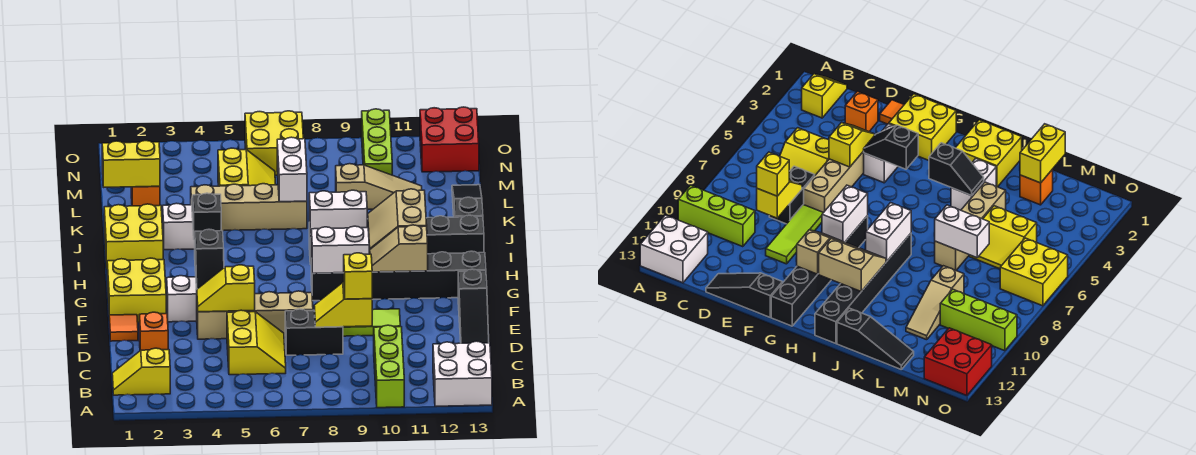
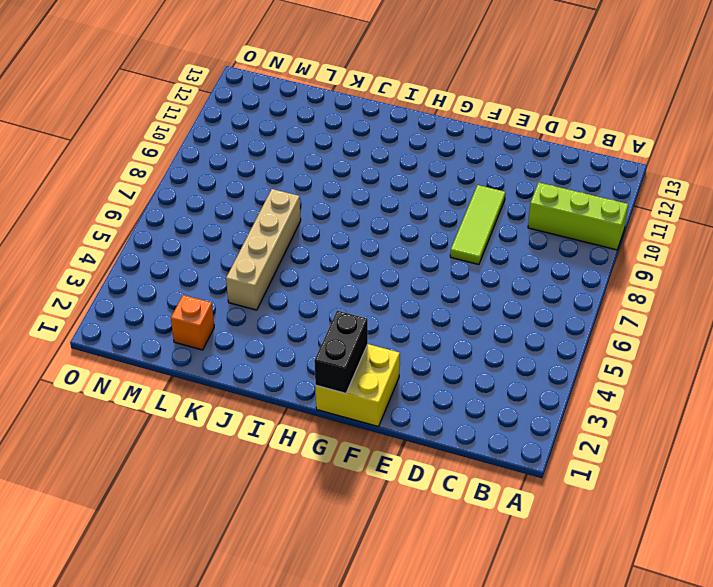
black 1x2 brick [314,311,368,393] -> black 1x2 brick moved to [285,309,343,355]
none -> white 2x2 brick [433,341,492,406]
none -> yellow 1x2 slope [112,348,170,395]
none -> yellow 2x2 slope [227,310,286,375]
none -> orange 1x1 brick [139,312,168,351]

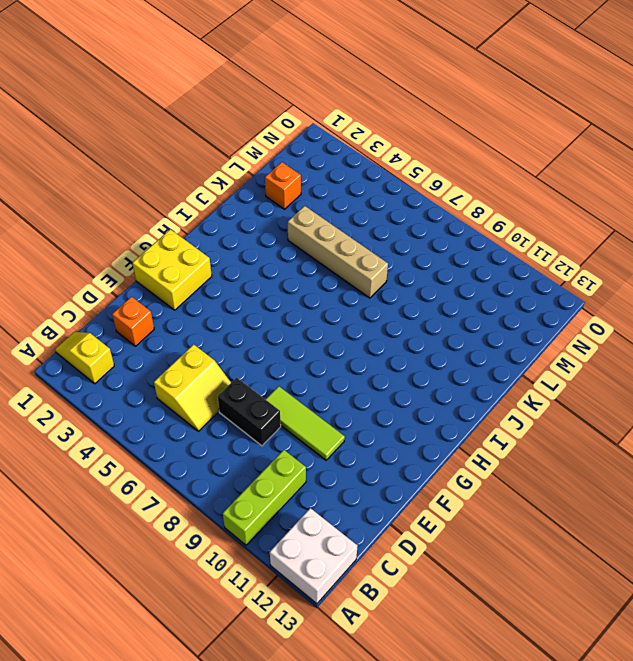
none -> black 1x3 slope [458,269,489,343]
none -> orange 1x1 tile [109,315,138,341]
none -> tan 1x4 brick [197,291,313,339]
none -> white 1x2 brick [167,276,197,322]

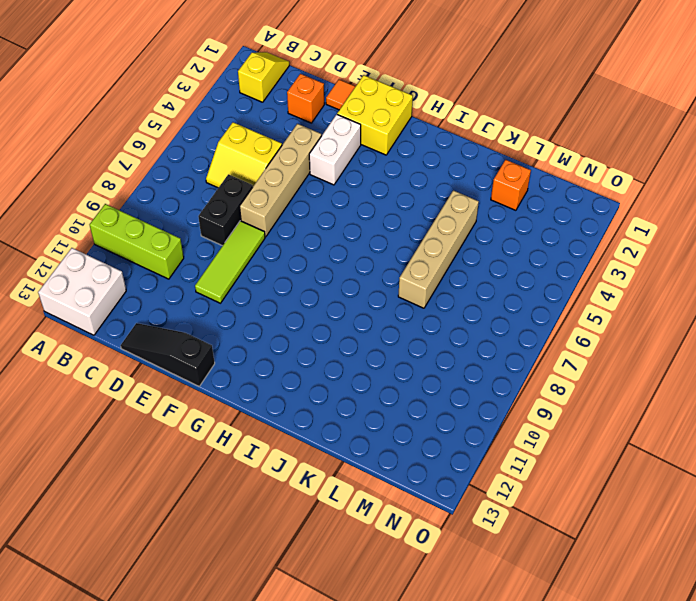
none -> black 1x6 brick [311,251,486,301]
none -> yellow 2x2 brick [104,204,163,269]
none -> black 1x6 brick [309,215,484,264]
none -> white 1x2 brick [163,203,195,250]

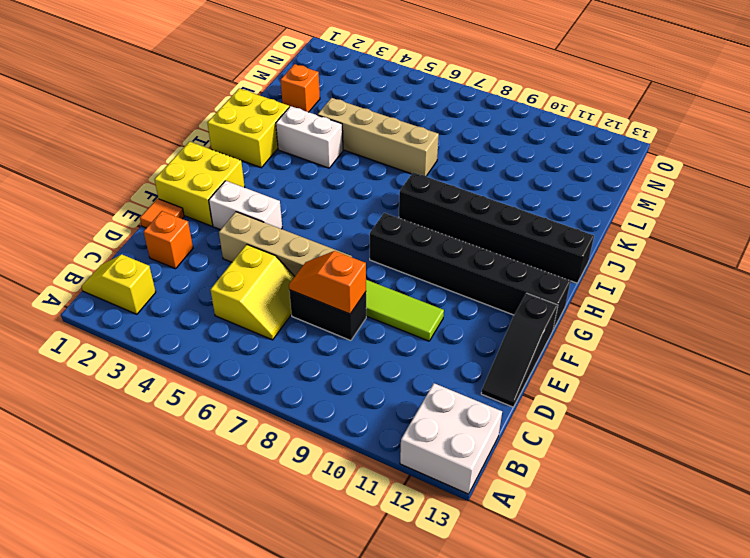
orange 1x2 slope [289,251,366,314] -> yellow 1x2 slope [314,282,372,327]
none -> lime 1x3 brick [374,325,404,408]
none -> black 1x3 slope [452,185,483,217]
none -> yellow 2x2 slope [218,148,276,186]
none -> tan 1x3 slope [336,164,422,209]

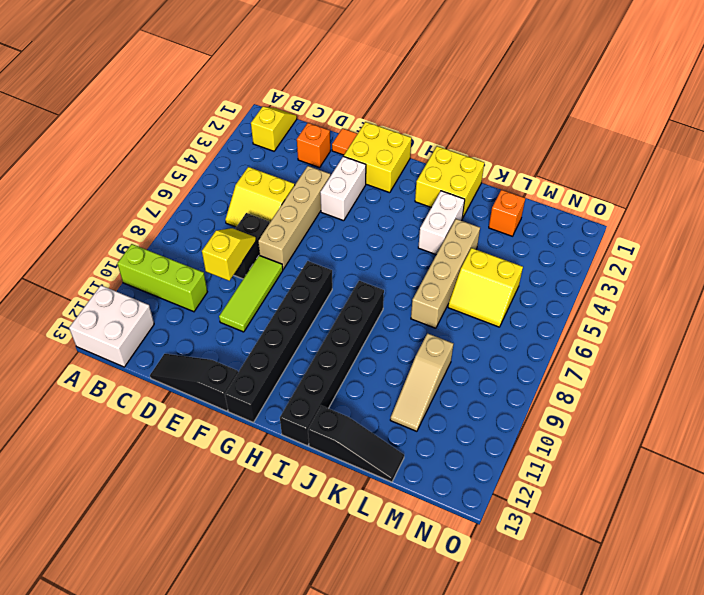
none -> lime 1x3 brick [362,109,392,175]
none -> yellow 2x2 brick [245,111,303,175]
none -> red 2x2 brick [420,107,479,172]
none -> yellow 1x2 slope [197,265,255,312]

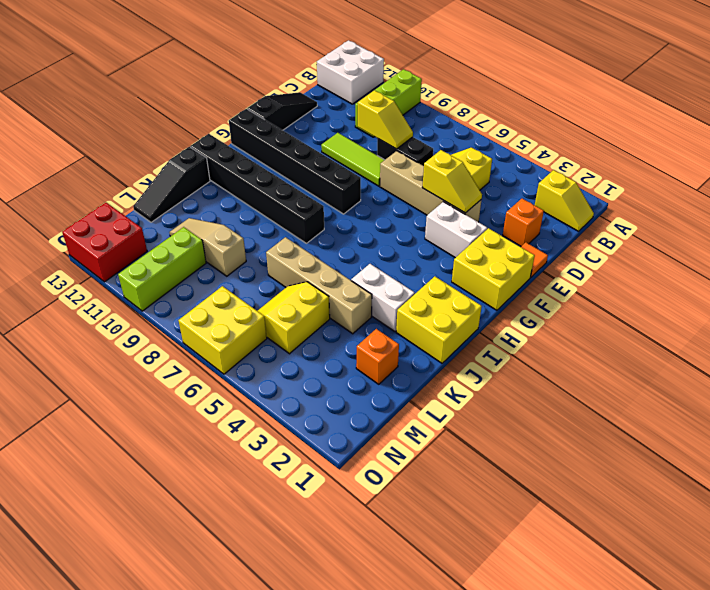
none -> black 1x2 slope [195,229,224,289]
none -> white 1x2 brick [311,226,369,273]
none -> tan 1x2 slope [370,225,428,272]
none -> tan 2x2 slope [368,189,427,251]

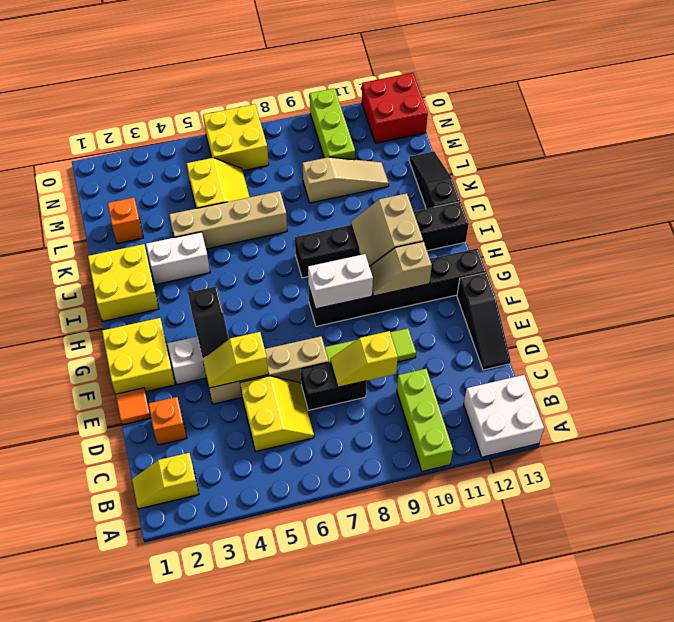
none -> black 1x2 slope [192,193,221,240]
none -> white 1x2 brick [309,190,367,237]
none -> white 1x2 brick [277,137,307,202]
none -> yellow 1x2 brick [102,141,160,187]

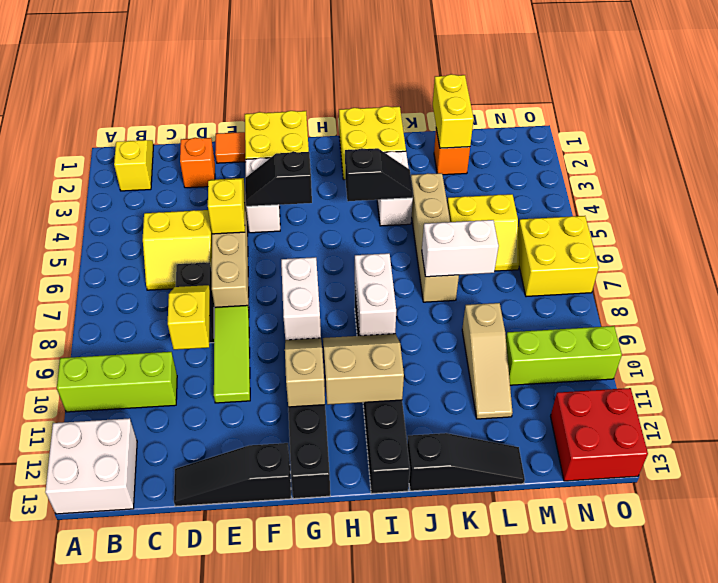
none -> yellow 1x1 brick [344,253,372,299]

